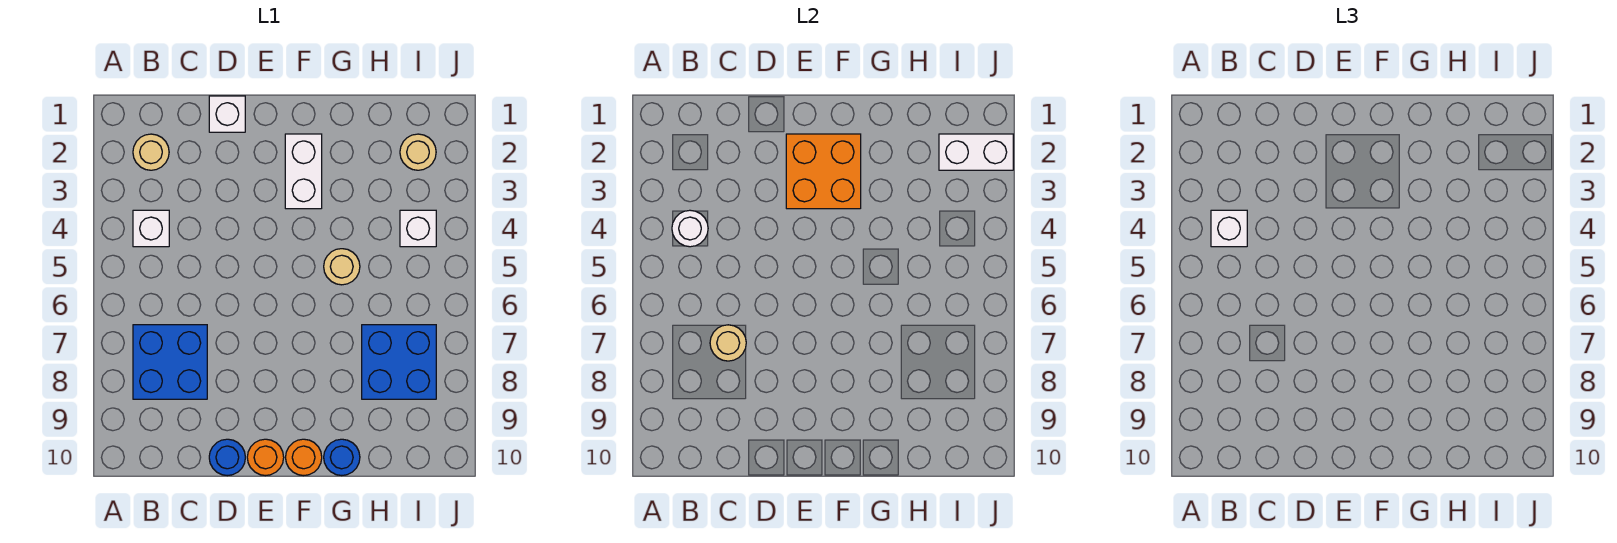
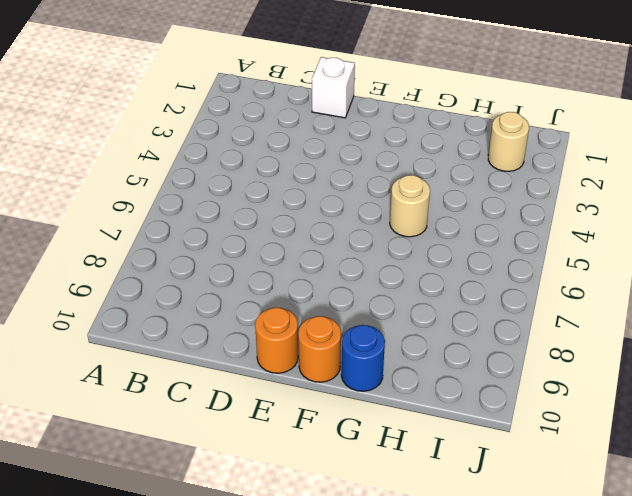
none -> tan 1x1 round brick [133,134,169,170]
none -> white 1x1 brick [133,210,169,247]
none -> blue 2x2 brick [133,325,207,399]

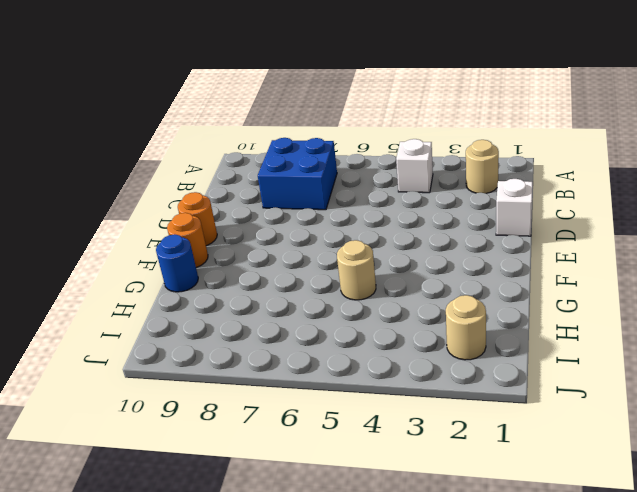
none -> blue 1x1 round brick [209,439,245,476]
none -> white 1x2 brick [285,134,322,209]
none -> blue 2x2 brick [362,325,436,399]

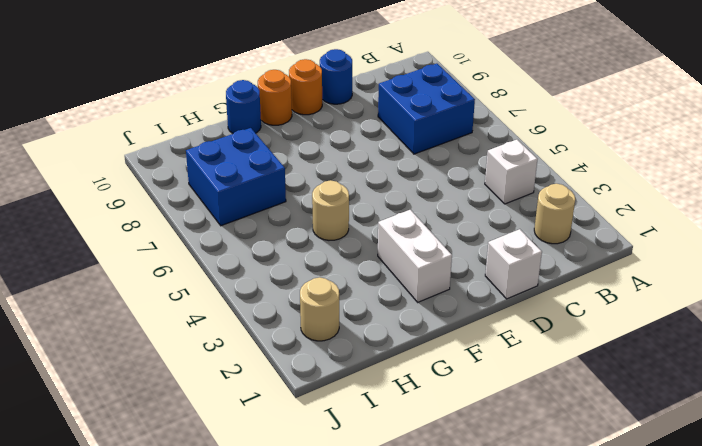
none -> white 1x1 brick [400,210,436,247]
none -> white 1x1 round brick [672,210,708,247]
none -> tan 1x1 round brick [710,325,746,361]

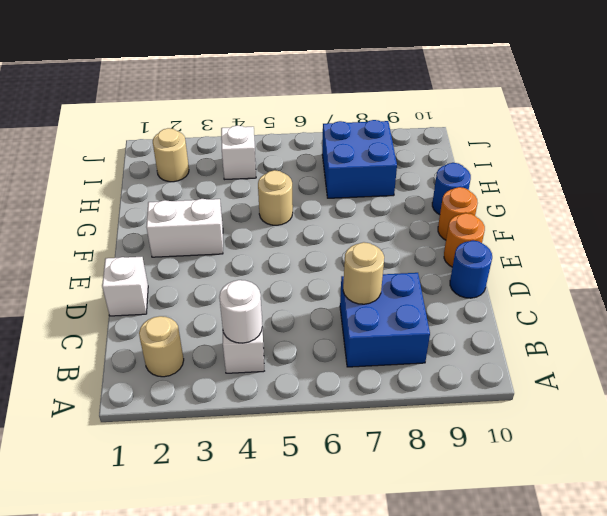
none -> orange 2x2 brick [786,134,861,209]
none -> white 1x2 brick [939,134,1013,170]
none -> white 1x1 brick [1211,210,1247,247]

